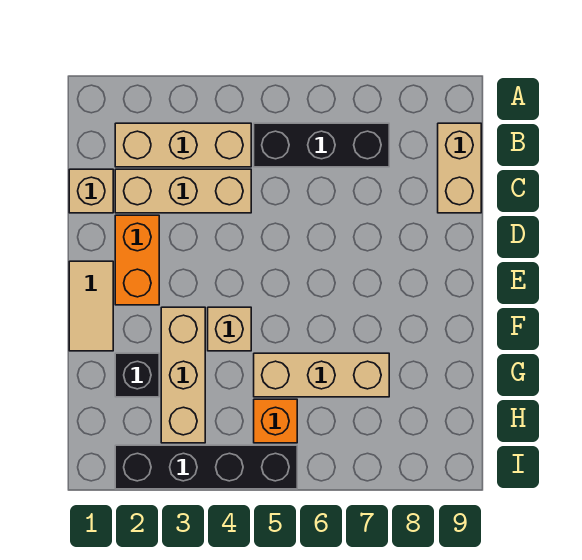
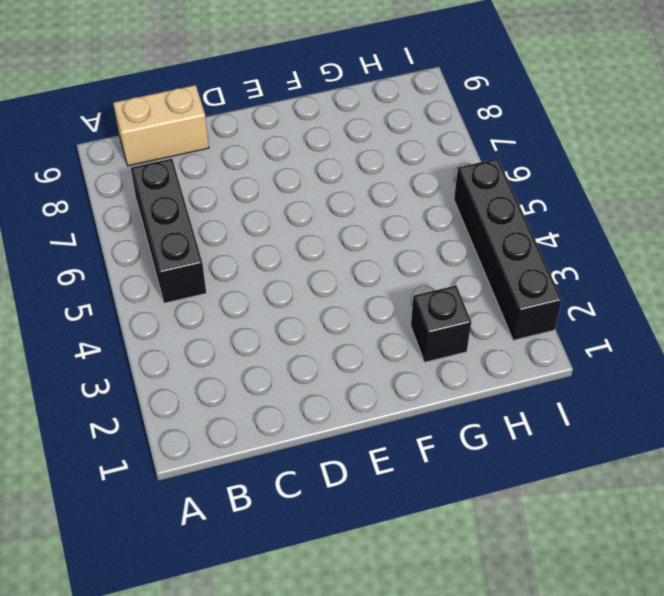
none -> tan 1x3 brick [115,123,251,167]
none -> tan 1x1 brick [69,169,113,213]
none -> tan 1x3 brick [115,169,251,213]

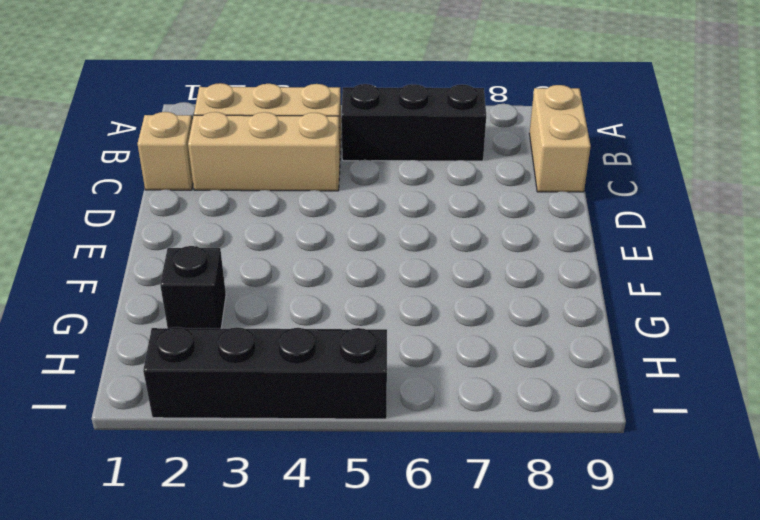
none -> orange 1x2 brick [115,215,159,305]
none -> tan 1x2 tile [69,261,113,351]
none -> tan 1x3 brick [161,307,205,443]

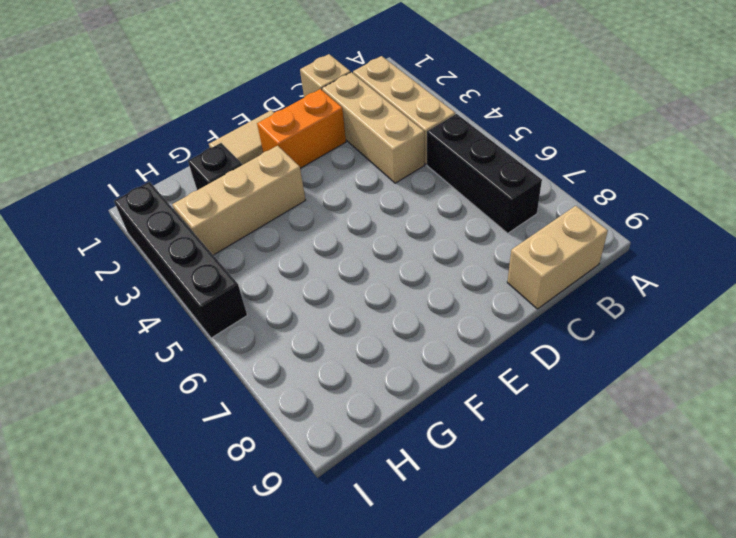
none -> tan 1x1 brick [208,307,251,351]
none -> tan 1x3 brick [254,353,389,397]
none -> orange 1x1 brick [254,399,297,443]

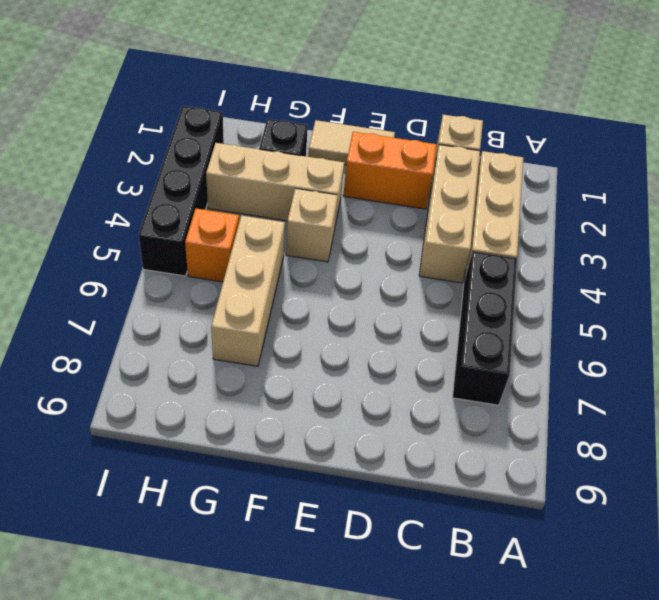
none -> tan 1x2 brick [438,123,481,213]

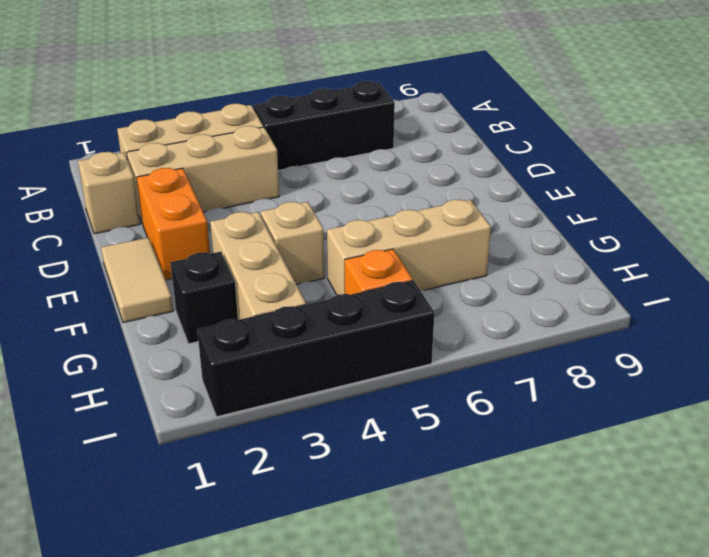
none -> tan 1x2 brick [438,123,481,213]

